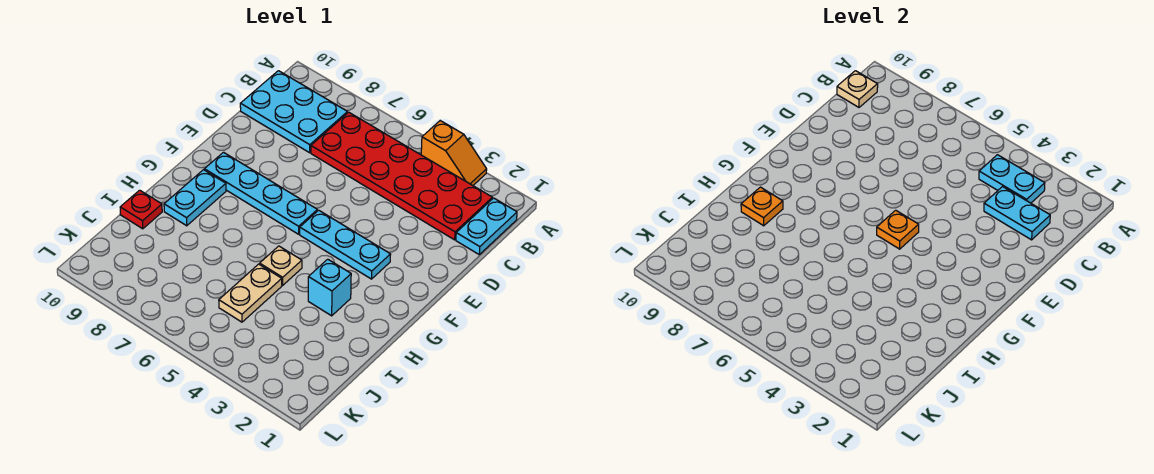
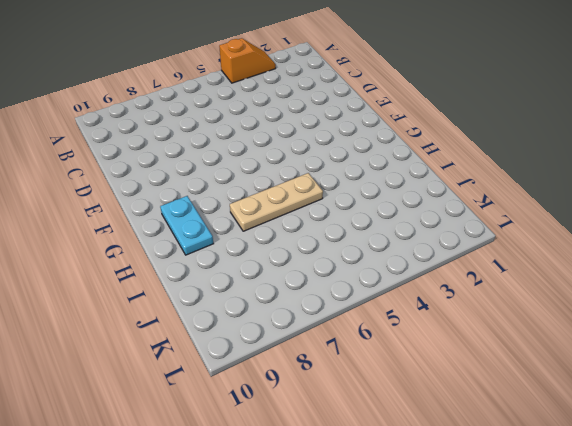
tan 1x3 plate [230,173,323,231] -> tan 1x1 plate [260,246,302,285]
none -> cyan 1x2 plate [456,198,517,254]
none -> red 2x6 plate [311,112,492,240]
none -> cyan 2x3 plate [240,71,348,153]

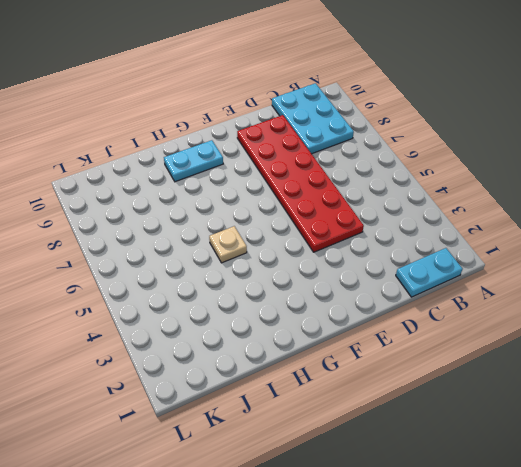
red 2x6 plate [237,115,364,252] -> red 2x6 plate moved to [311,112,492,240]
none -> orange 1x2 slope [421,121,487,185]
none -> cyan 1x3 plate [300,210,391,279]
none -> cyan 1x4 plate [204,152,317,234]

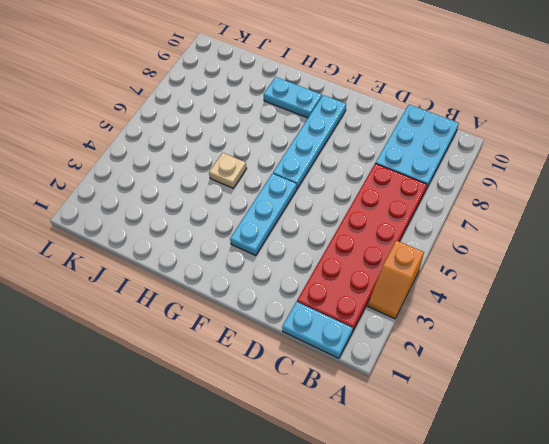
none -> cyan 1x1 brick [308,259,351,316]
none -> tan 1x2 plate [219,264,282,322]
none -> red 1x1 plate [120,190,162,229]

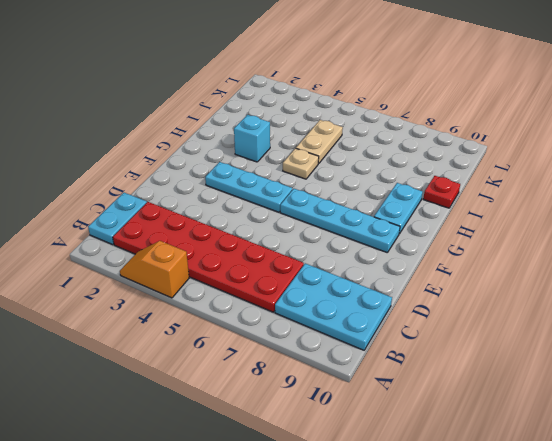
none -> cyan 1x2 plate [979,155,1045,203]
none -> tan 1x1 plate [837,71,878,107]
none -> cyan 1x2 plate [984,187,1050,240]

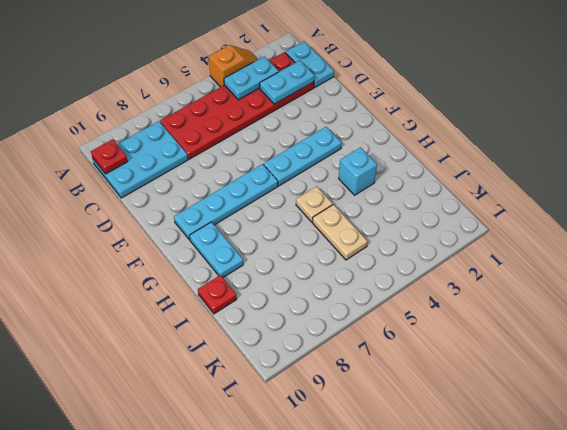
red 1x1 plate [91,139,128,174] -> tan 1x1 plate [837,71,878,107]
none -> orange 1x1 plate [877,210,919,249]
none -> orange 1x1 plate [741,187,783,226]

